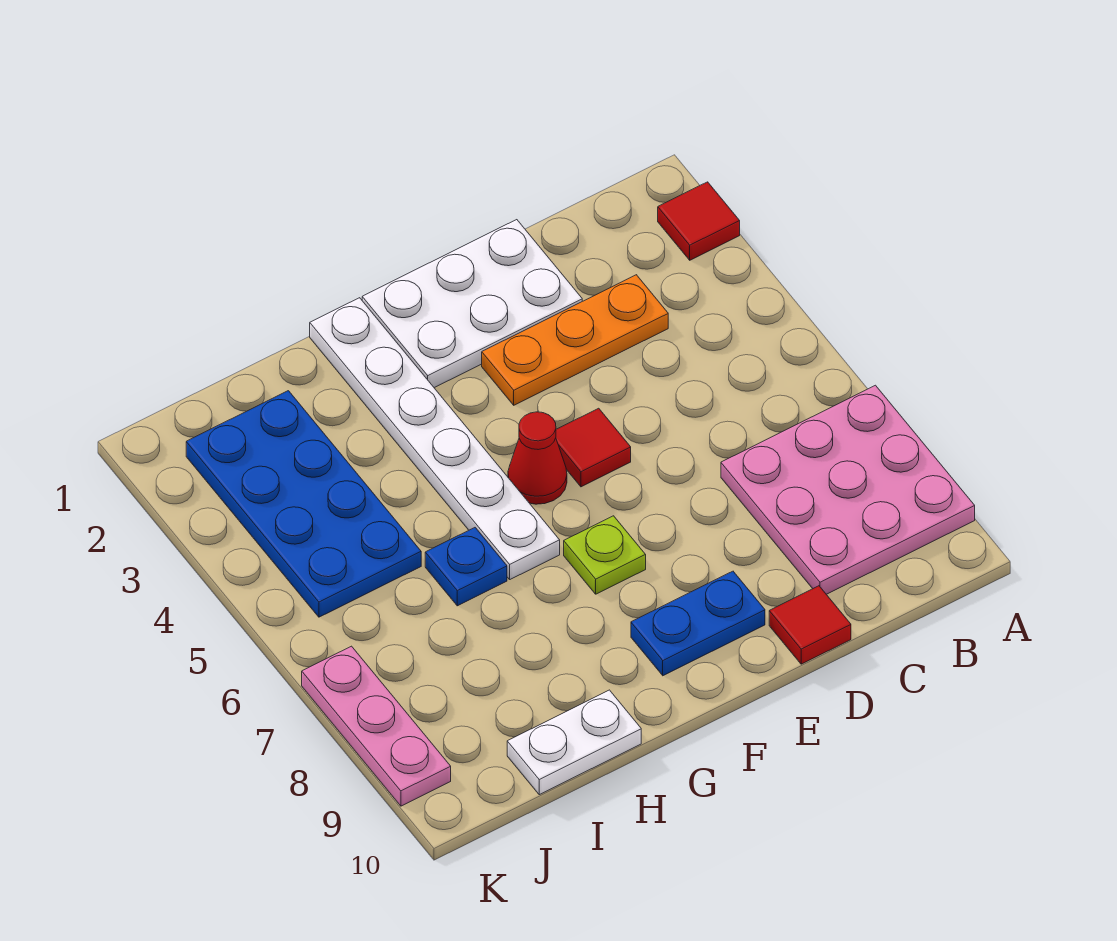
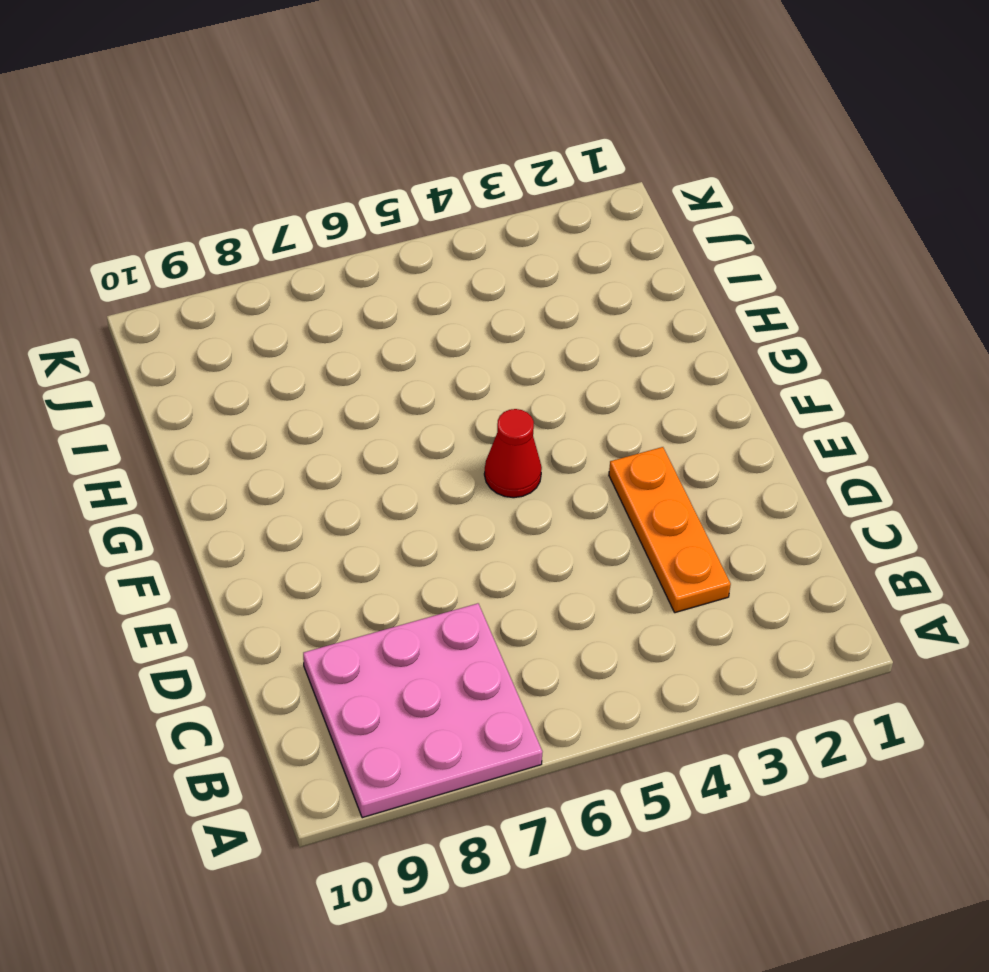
none -> red 1x1 tile [658,182,740,260]
none -> white 2x3 plate [362,220,582,388]
none -> red 1x1 tile [769,586,851,664]

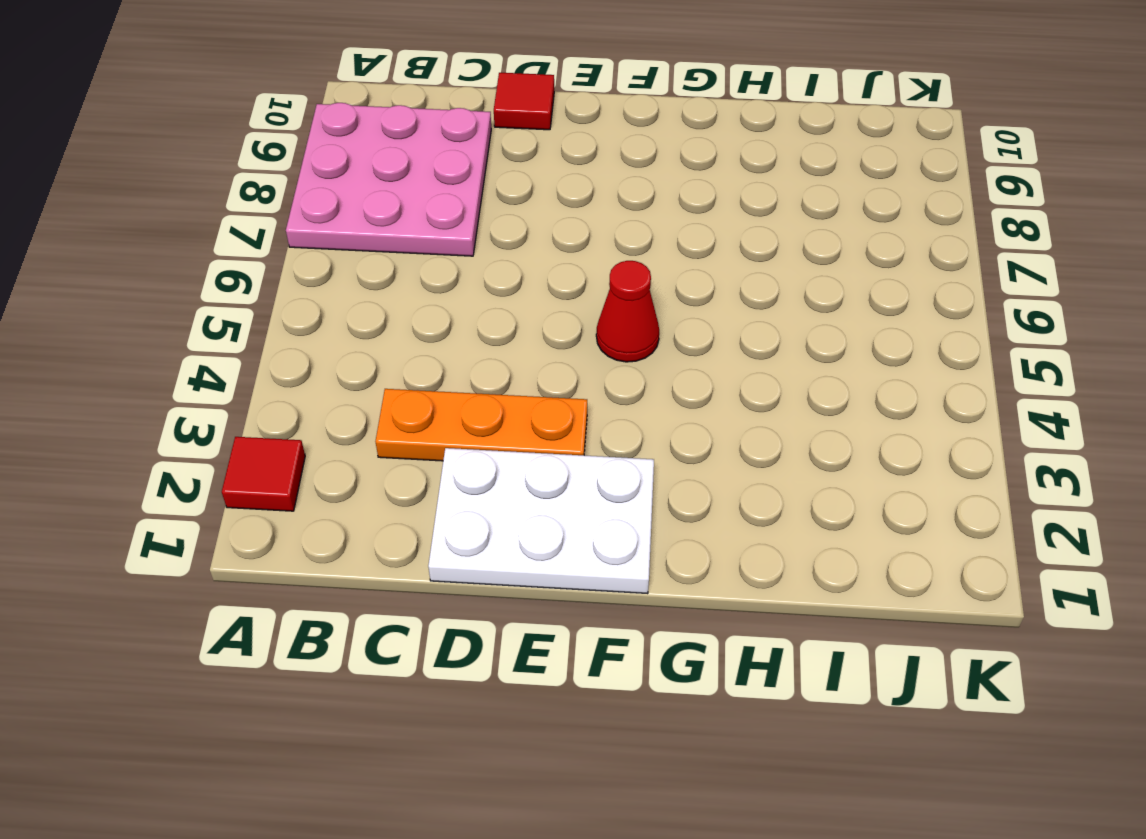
none -> red 1x1 tile [556,408,631,487]
none -> blue 1x2 plate [631,571,765,676]
none -> lime 1x1 plate [564,516,646,594]

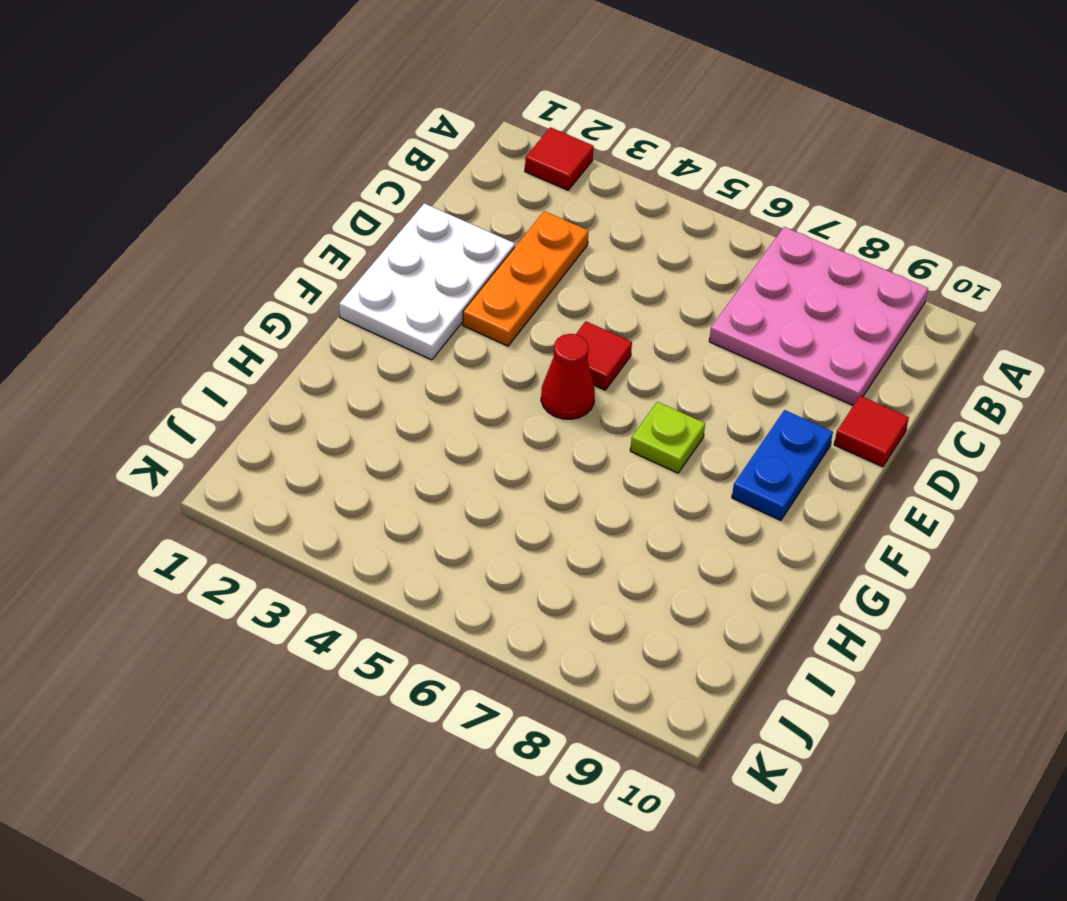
none -> white 1x6 plate [310,298,560,579]
none -> blue 1x1 plate [425,528,507,606]
none -> white 1x2 plate [507,690,641,795]

